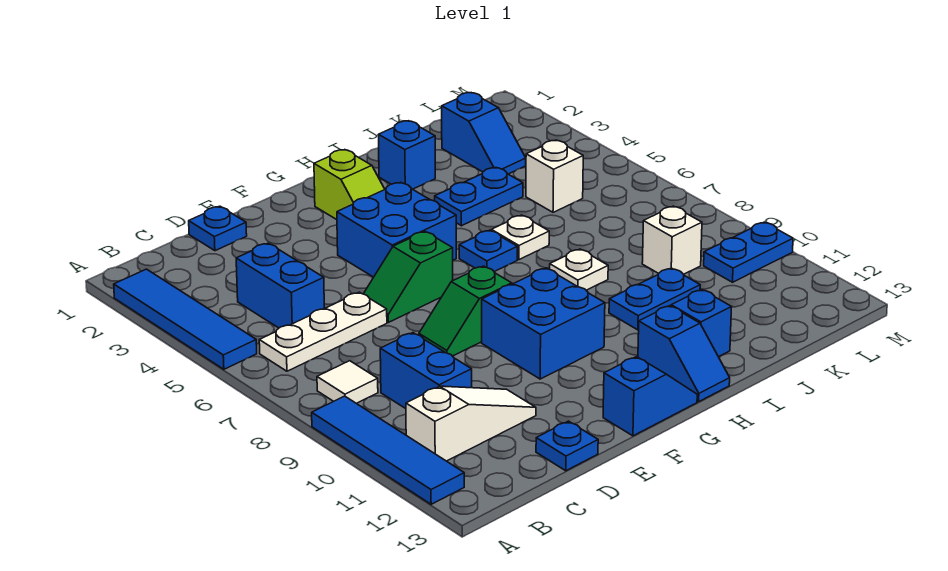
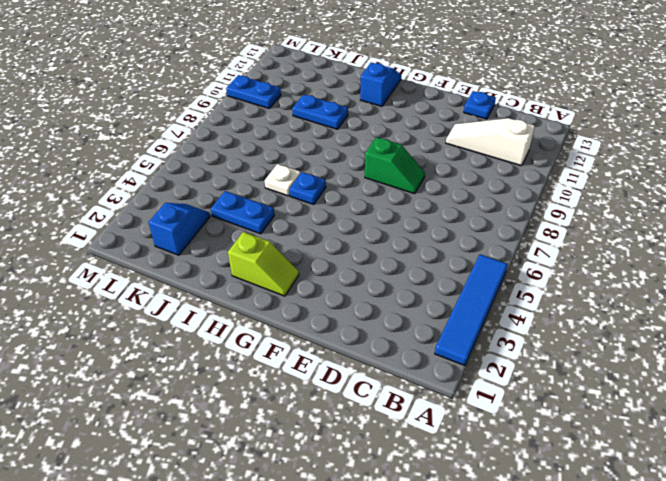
lime 1x2 slope [228,232,299,296] -> lime 1x2 slope turned to [314,150,385,220]
none -> blue 1x4 tile [312,396,464,504]
none -> white 1x3 plate [259,292,387,371]
none -> white 1x1 tile [317,361,378,403]

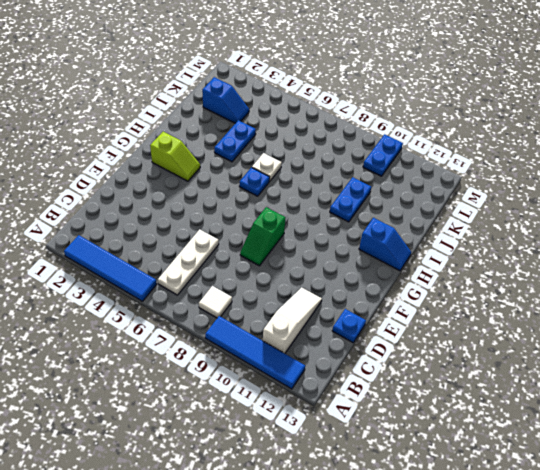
none -> blue 1x2 brick [236,243,324,328]
none -> blue 1x2 brick [380,333,472,409]
none -> blue 1x1 plate [189,206,247,251]

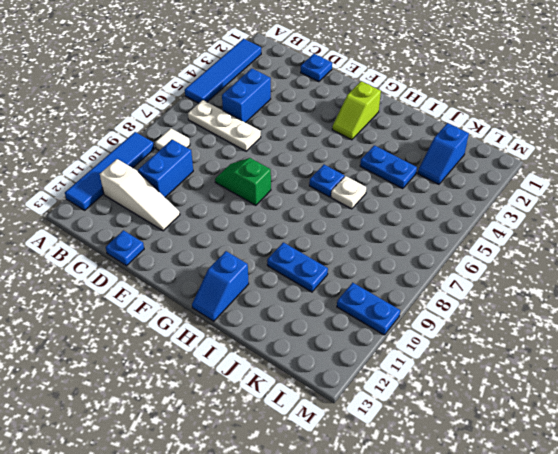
none -> green 1x2 slope [364,232,453,322]
none -> blue 2x2 brick [337,182,456,277]
none -> blue 2x2 brick [482,268,605,379]

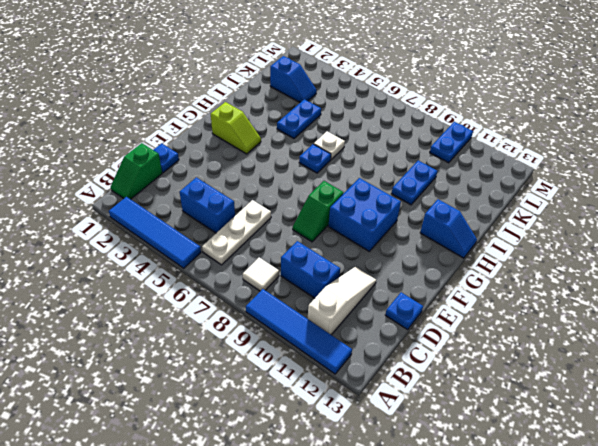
green 1x2 slope [111,143,162,199] -> green 1x2 slope moved to [364,232,453,322]
none -> blue 2x2 brick [337,182,456,277]
none -> blue 1x2 slope [603,357,697,436]
none -> blue 1x1 brick [378,121,435,189]

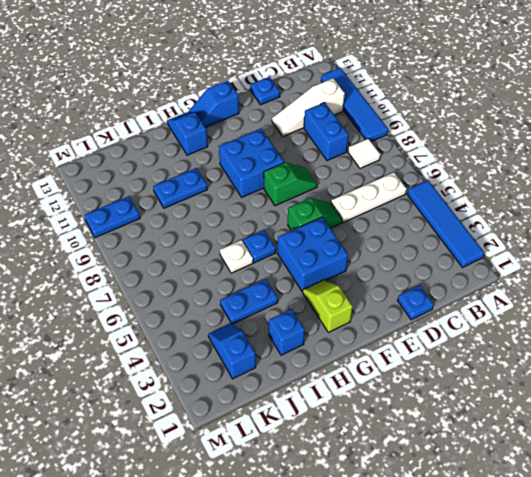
none -> blue 1x2 brick [236,243,324,328]
none -> white 1x1 plate [550,249,608,290]
none -> blue 1x1 brick [671,289,732,357]

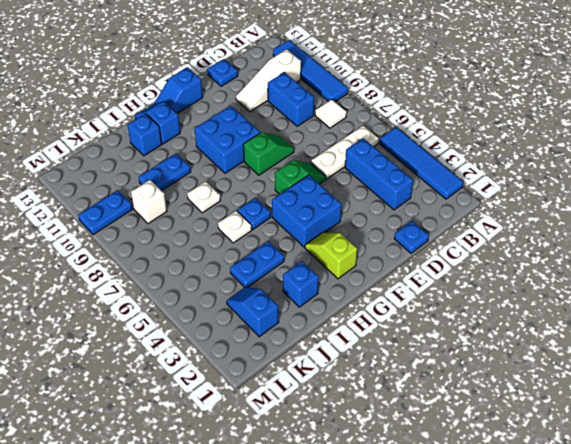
blue 1x3 brick [345,138,413,210] -> blue 1x2 brick [236,243,324,328]
none -> white 1x1 brick [526,140,583,212]

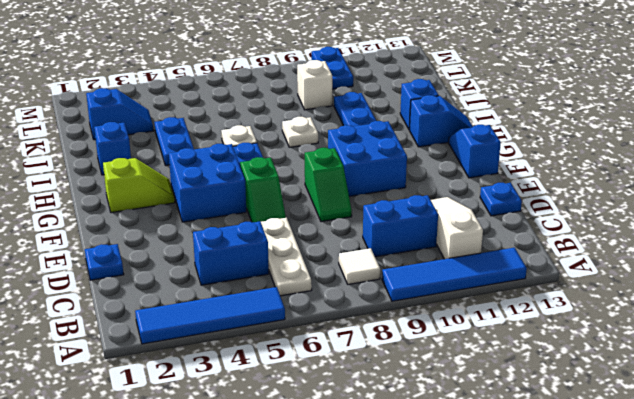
none -> white 1x1 brick [526,140,583,212]

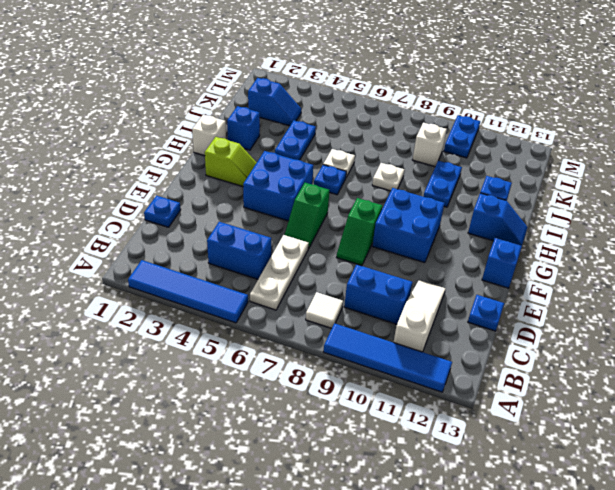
white 1x1 brick [192,114,226,156] -> white 1x1 brick moved to [526,140,583,212]

